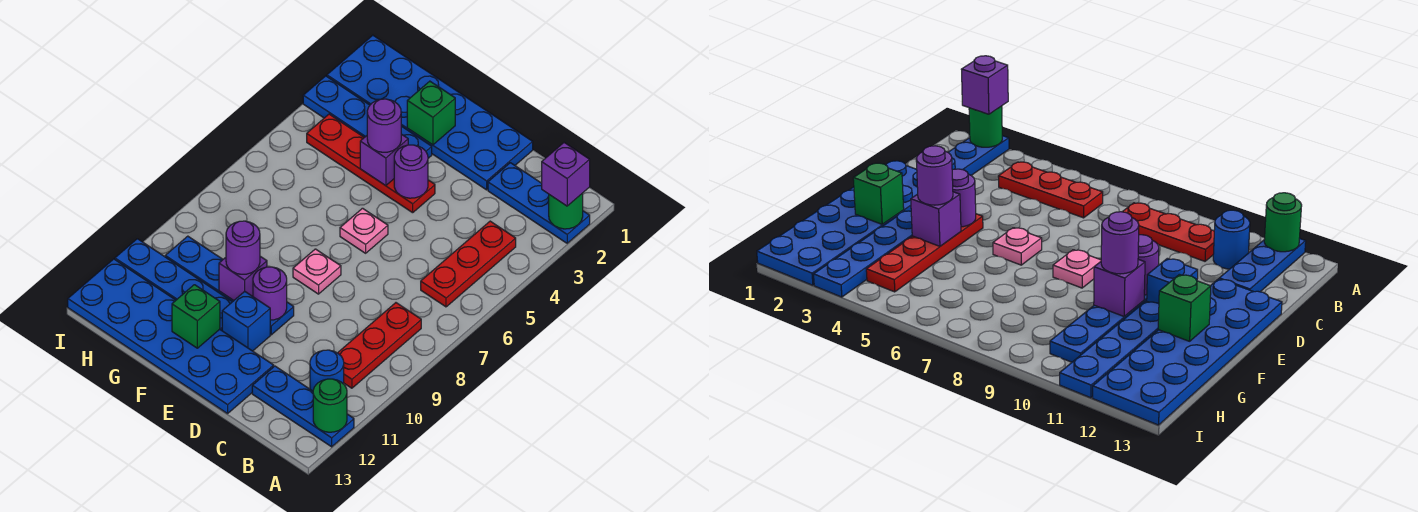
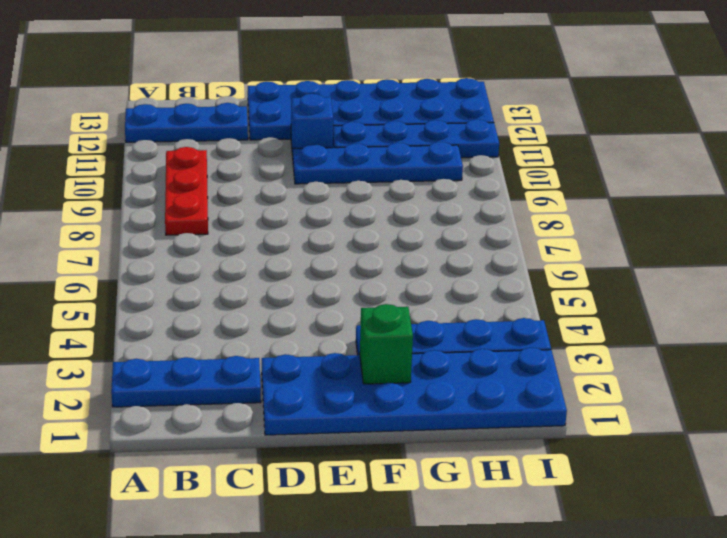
none -> red 1x3 plate [421,221,516,307]
none -> blue 1x1 round brick [310,350,344,391]
none -> red 1x4 plate [307,114,435,213]

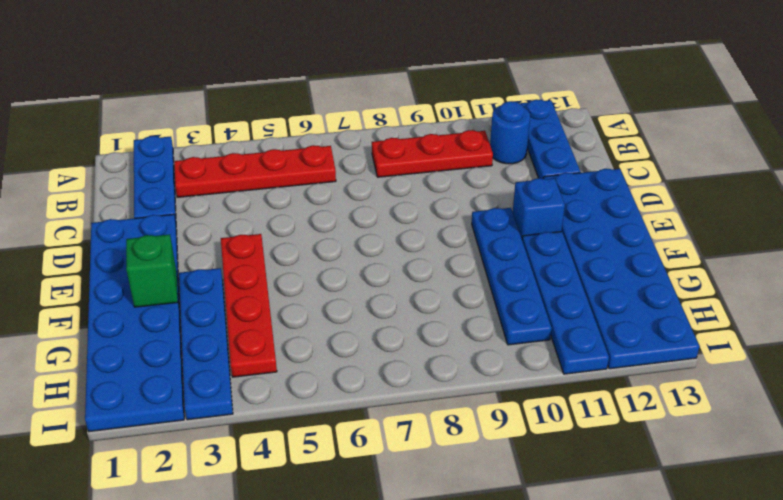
red 1x4 plate [174,145,336,197] -> red 1x3 plate [421,221,516,307]
none -> pink 1x1 plate [340,208,388,253]
none -> pink 1x1 plate [293,249,341,294]
none -> green 1x1 round brick [549,193,583,229]

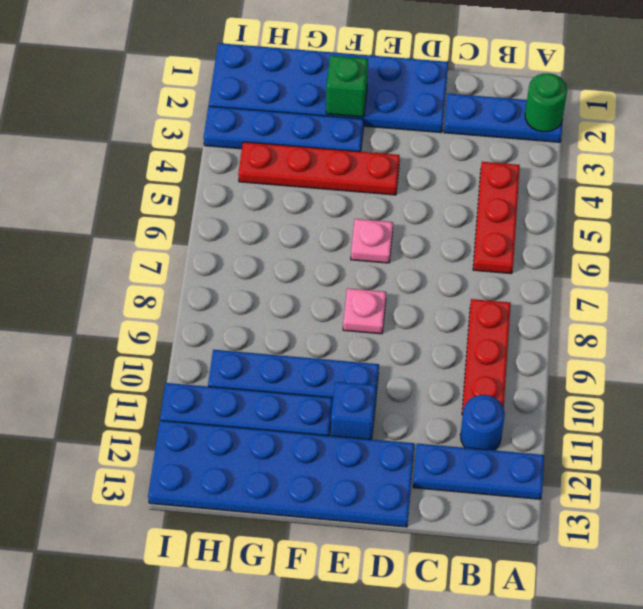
none -> green 1x1 round brick [313,379,347,432]
none -> purple 1x1 round brick [394,145,428,198]
none -> purple 1x1 round brick [253,267,287,320]

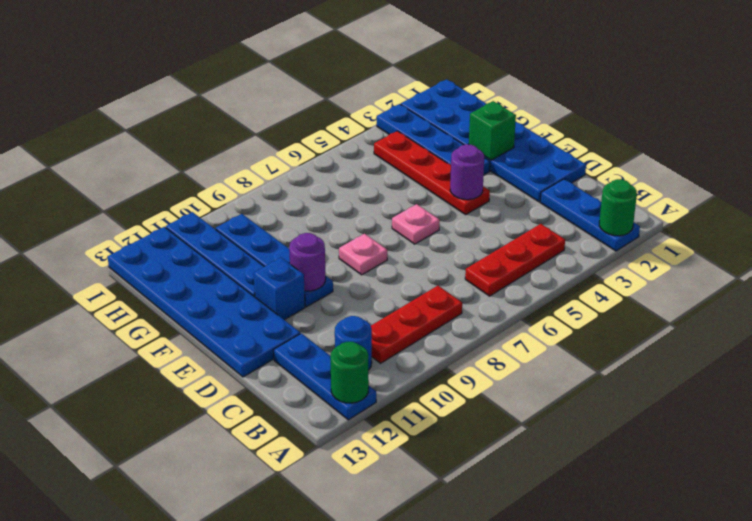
none -> purple 1x1 brick [360,134,408,186]
none -> purple 1x1 brick [219,256,267,301]
none -> green 1x1 brick [172,285,220,348]

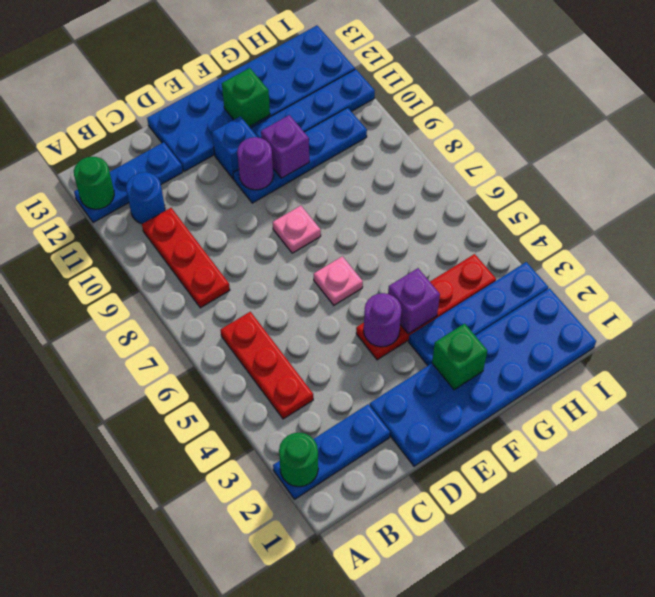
none -> purple 1x1 brick [542,143,590,206]
none -> purple 1x1 round brick [367,99,401,152]
none -> purple 1x1 round brick [226,221,260,274]

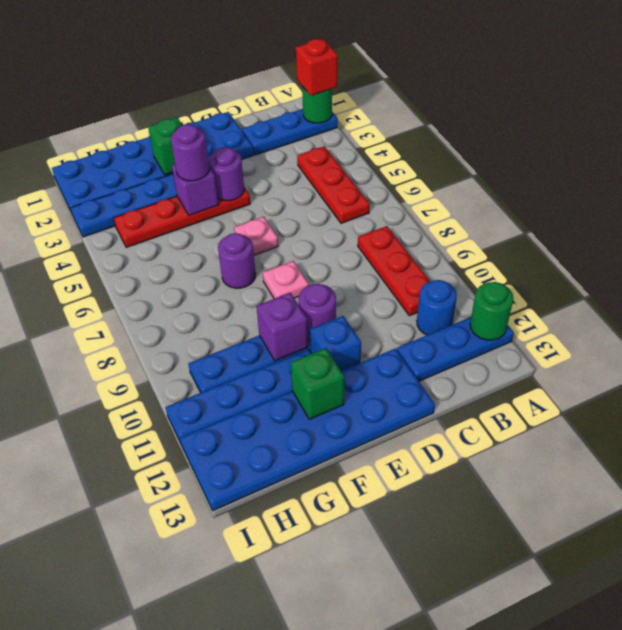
red 1x1 brick [296,39,338,96] -> purple 1x1 brick [542,143,590,206]
purple 1x1 round brick [218,233,256,288] -> purple 1x1 round brick moved to [226,221,260,274]

